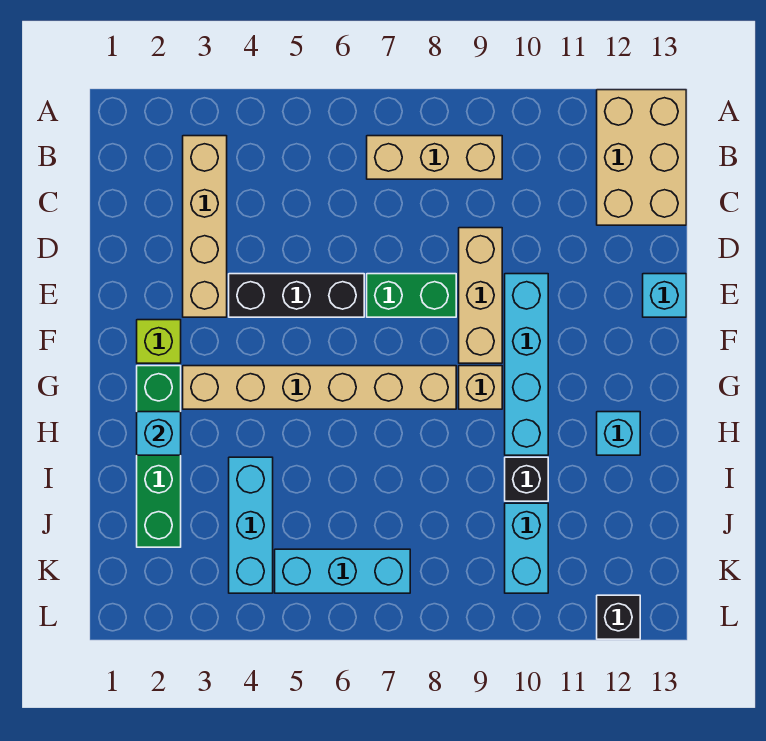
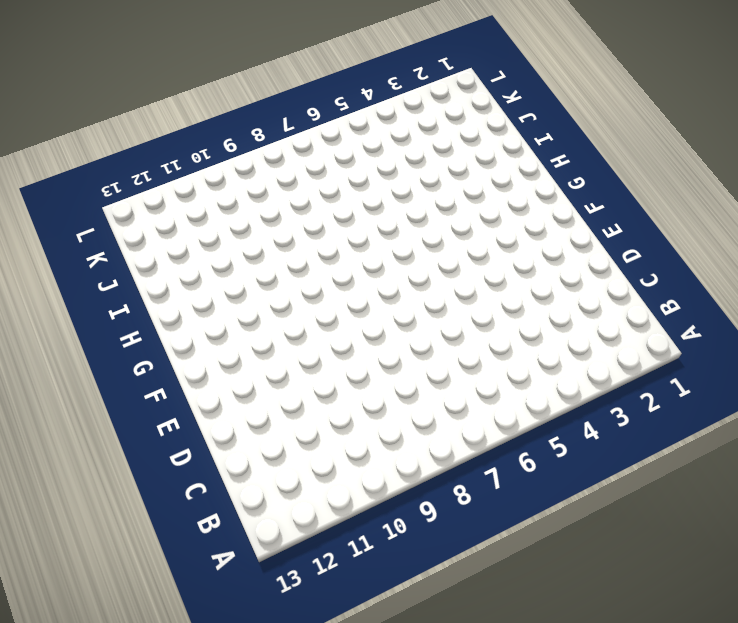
none -> tan 2x3 brick [597,90,686,225]
none -> tan 1x4 brick [183,136,227,317]
none -> tan 1x3 brick [367,136,502,179]

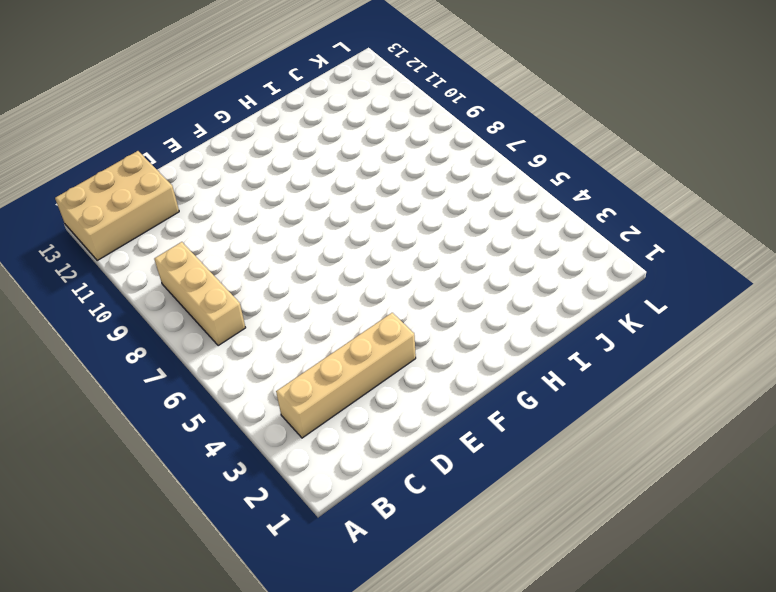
none -> tan 1x3 brick [459,228,502,363]
none -> black 1x3 brick [229,274,364,317]
none -> green 1x2 brick [367,274,456,317]

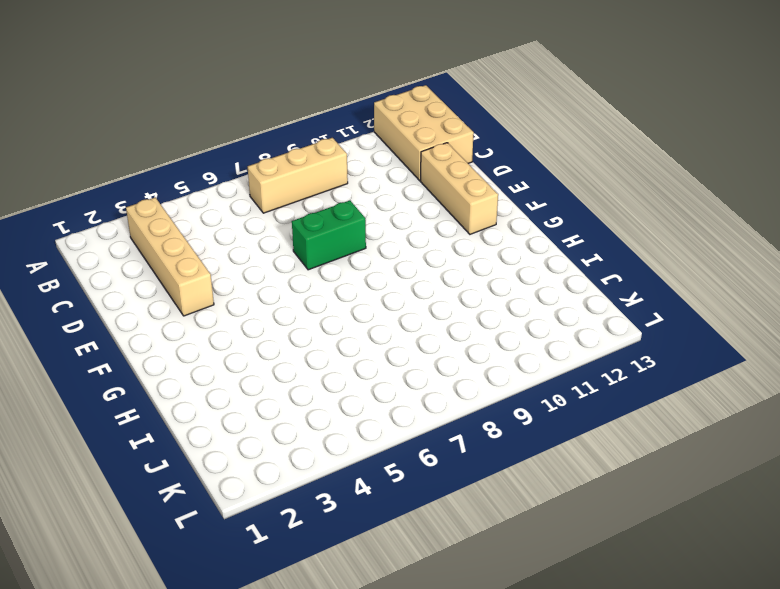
tan 1x3 brick [420,143,498,234] -> tan 1x3 brick moved to [459,228,502,363]
none -> black 1x3 brick [229,274,364,317]
none -> cyan 1x4 brick [505,274,548,455]
none -> cyan 1x1 brick [643,274,686,317]

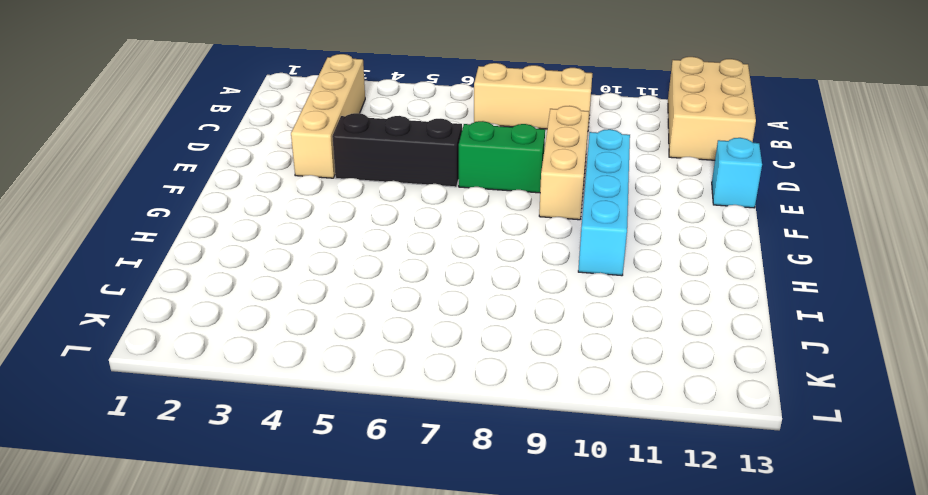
none -> lime 1x1 brick [137,320,181,363]
none -> green 1x4 brick [137,366,181,547]
none -> tan 1x6 brick [183,366,456,409]

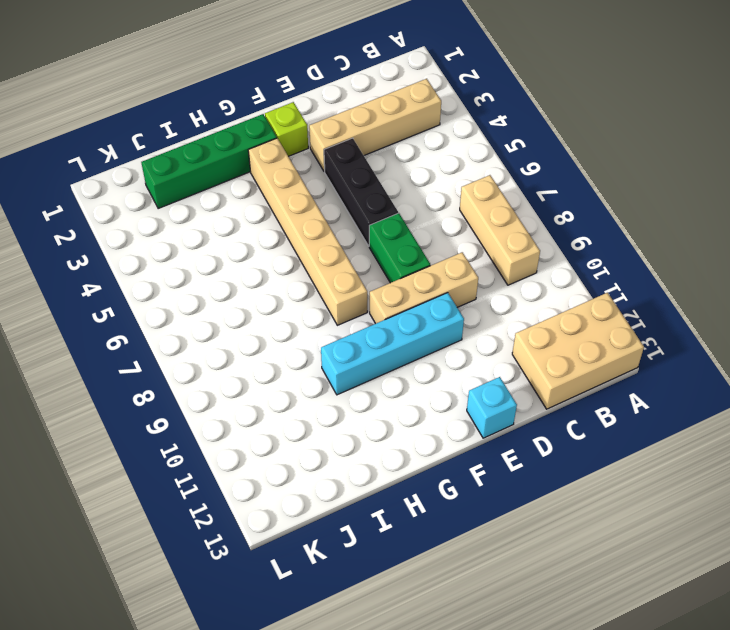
none -> tan 1x1 brick [459,366,502,409]
none -> cyan 1x1 brick [597,412,640,455]
none -> cyan 1x3 brick [229,457,273,593]

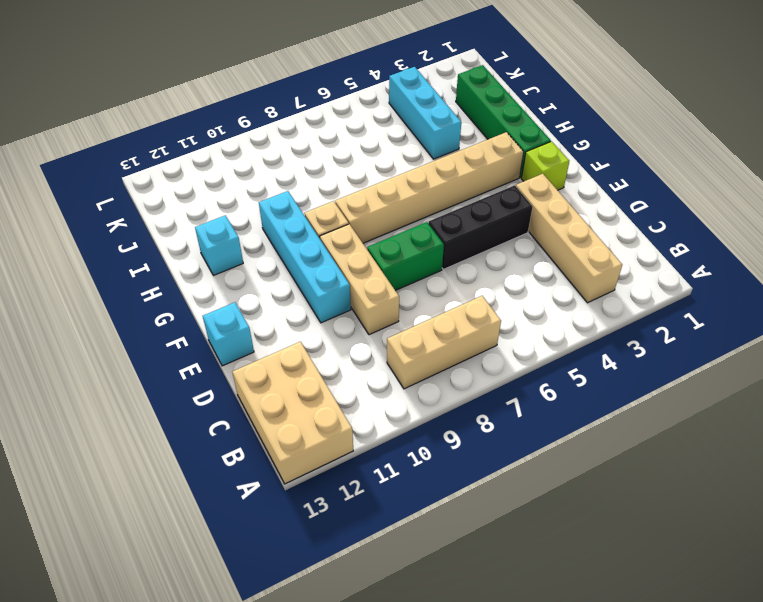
none -> black 1x1 brick [505,457,548,501]
none -> cyan 1x2 brick [505,503,548,593]
none -> cyan 1x3 brick [275,549,410,593]

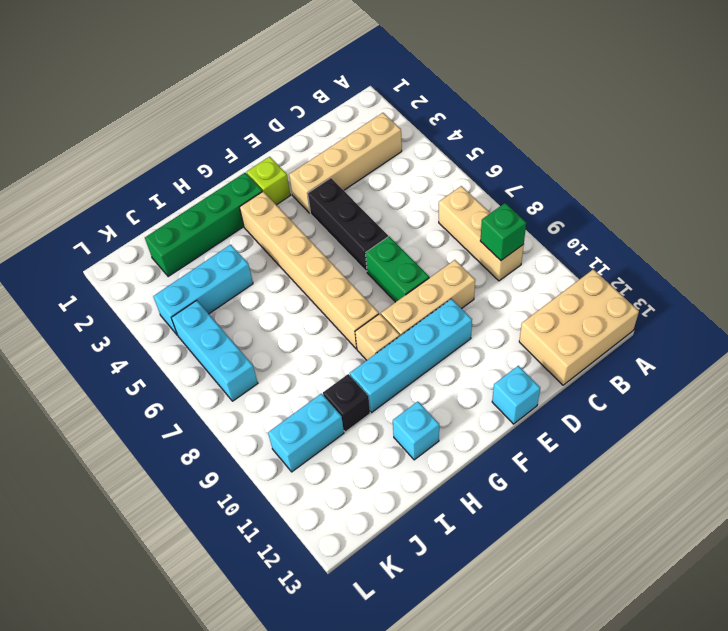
green 1x1 brick [480,203,526,260] -> none
none -> black 1x1 brick [597,595,640,639]
none -> cyan 1x1 brick [137,412,181,455]

